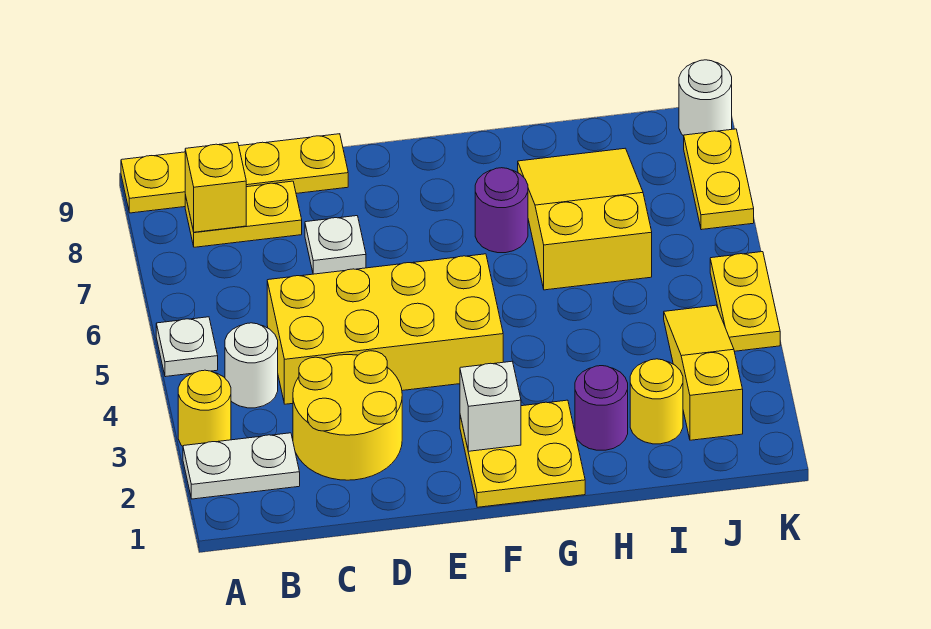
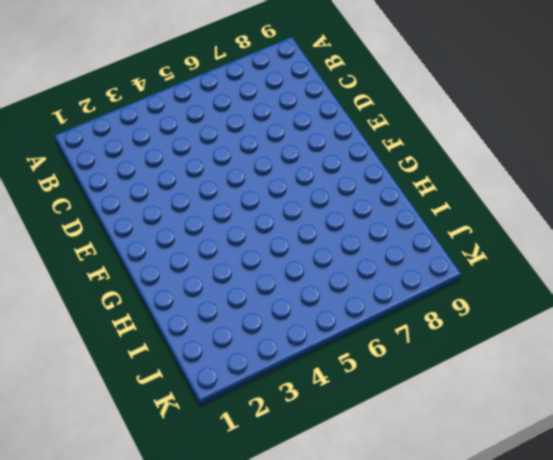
none -> white 1x2 plate [183,433,300,499]
none -> yellow 1x1 round brick [178,370,231,446]
none -> white 1x1 plate [156,317,218,377]

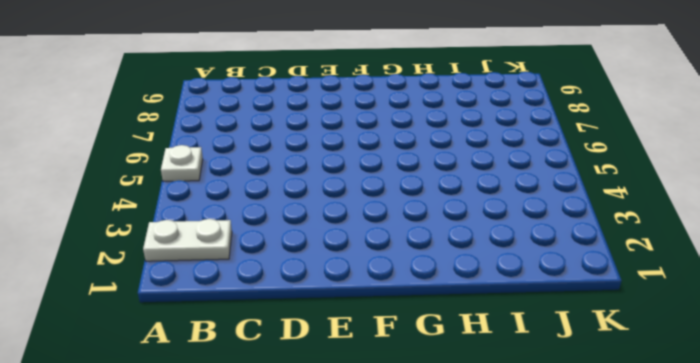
none -> yellow 1x1 round brick [178,370,231,446]
none -> yellow 1x4 plate [121,134,348,213]
none -> white 1x1 round brick [225,323,278,408]

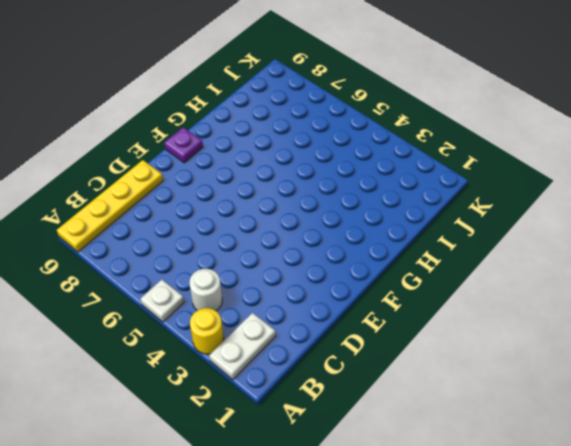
purple 1x1 plate [164,127,203,163] -> none
none -> yellow 1x2 plate [185,181,302,247]
none -> yellow 2x2 round brick [293,351,402,480]
none -> yellow 2x4 brick [267,254,503,404]

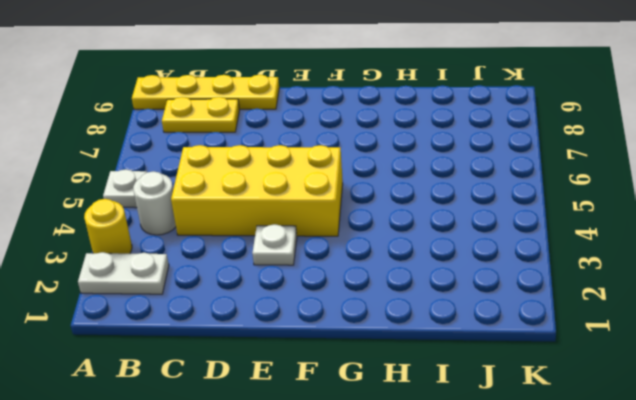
white 1x1 plate [252,224,297,265] -> white 1x1 plate moved to [305,216,366,274]
none -> yellow 2x2 round brick [293,351,402,480]
none -> yellow 2x2 plate [460,400,585,507]
none -> purple 1x1 round brick [475,168,528,253]

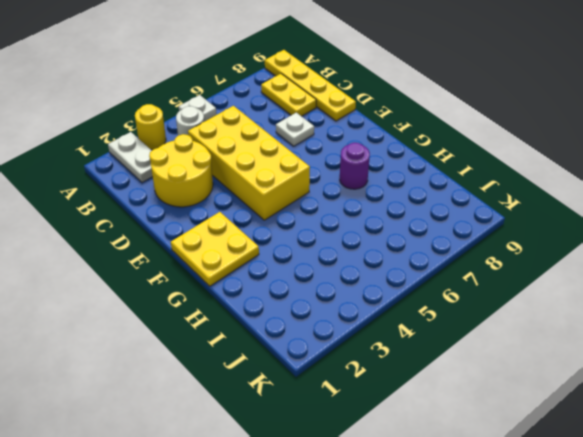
none -> purple 1x1 round brick [575,366,628,450]
none -> yellow 2x3 slope [518,148,652,290]
none -> yellow 1x1 round brick [630,359,683,444]

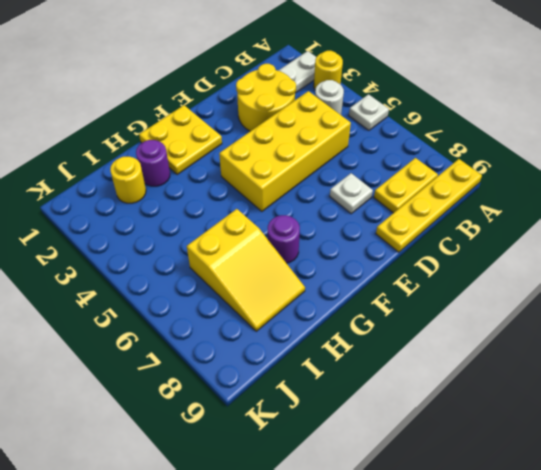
none -> yellow 1x3 slope [664,305,743,440]
none -> yellow 1x2 plate [710,252,780,351]
none -> yellow 1x2 plate [684,129,754,230]

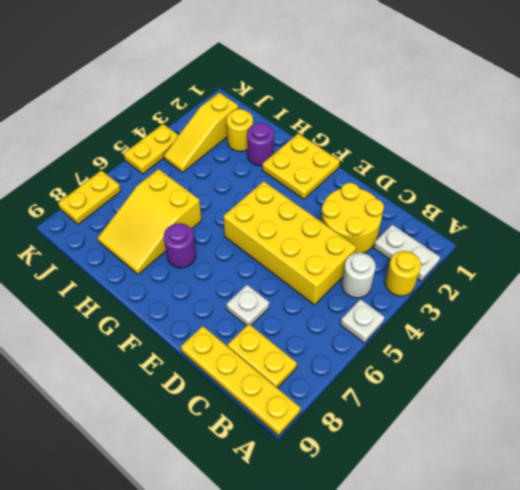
none -> white 1x1 round brick [679,60,732,136]
none -> yellow 1x1 brick [185,142,246,232]
none -> white 1x1 brick [460,361,521,451]

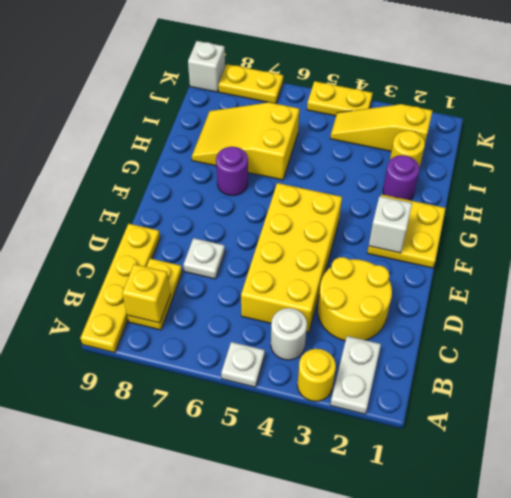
white 1x1 brick [188,41,225,92] -> white 1x1 round brick [679,60,732,136]

